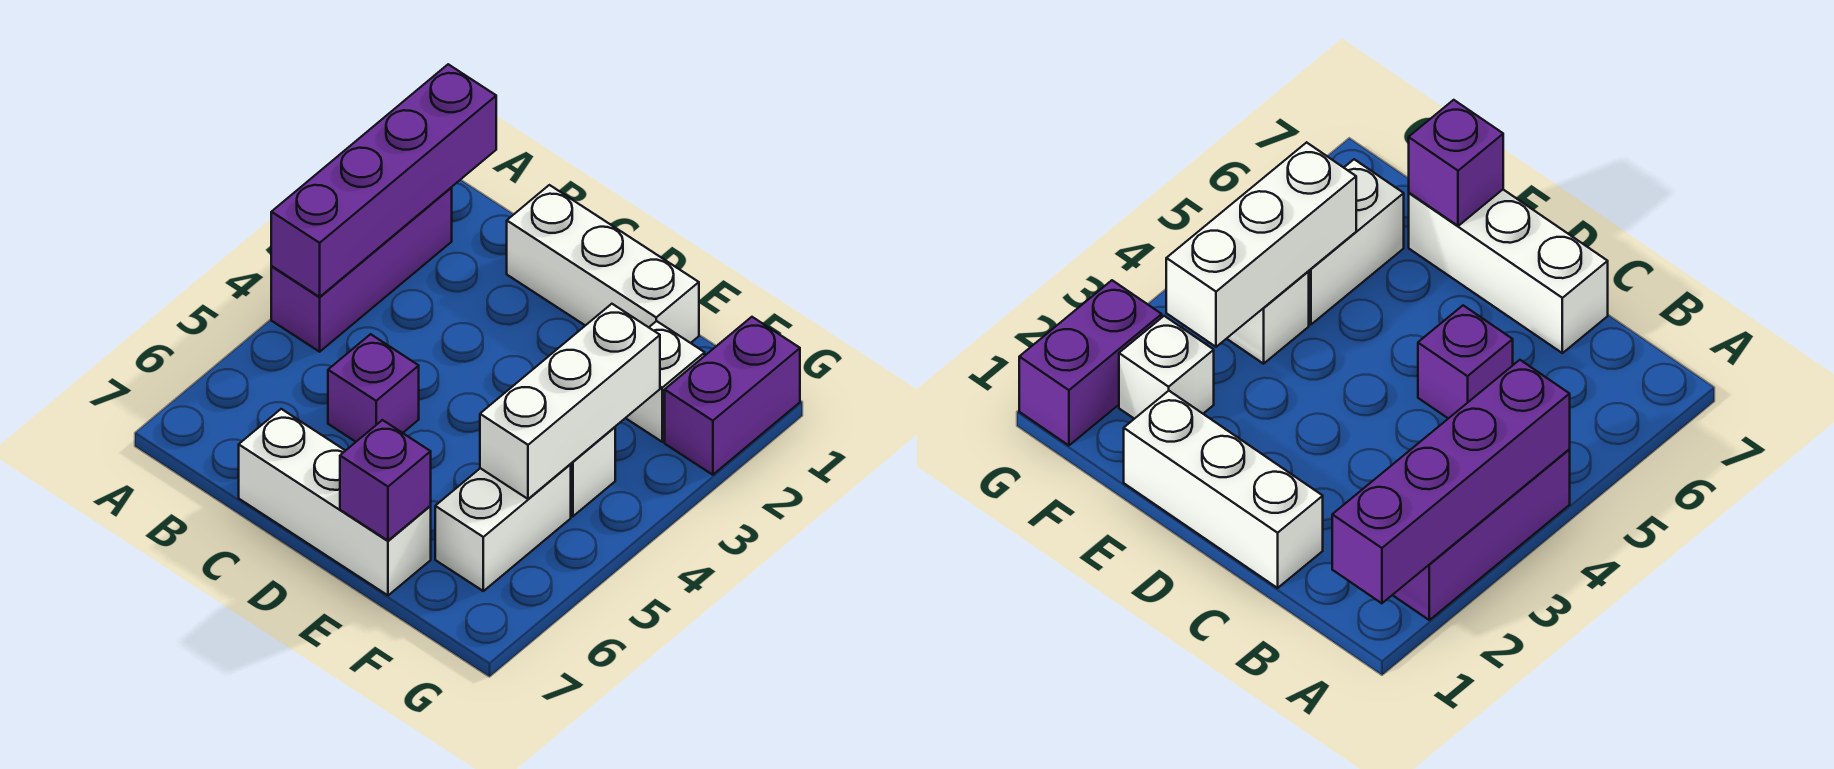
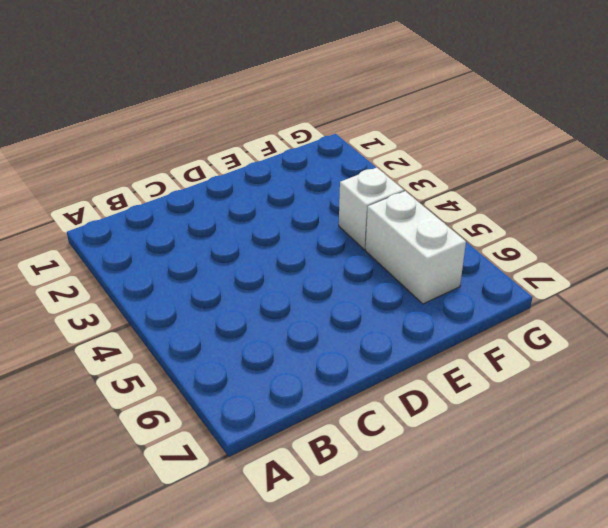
none -> purple 1x3 brick [271,188,452,352]
none -> white 1x3 brick [507,185,699,343]

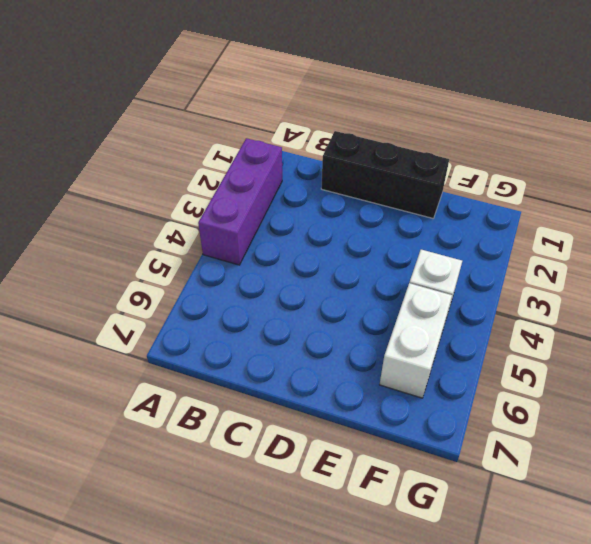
black 1x3 brick [321,131,449,218] -> white 1x3 brick [507,185,699,343]
none -> purple 1x1 brick [328,334,419,442]
none -> white 1x3 brick [239,409,431,595]

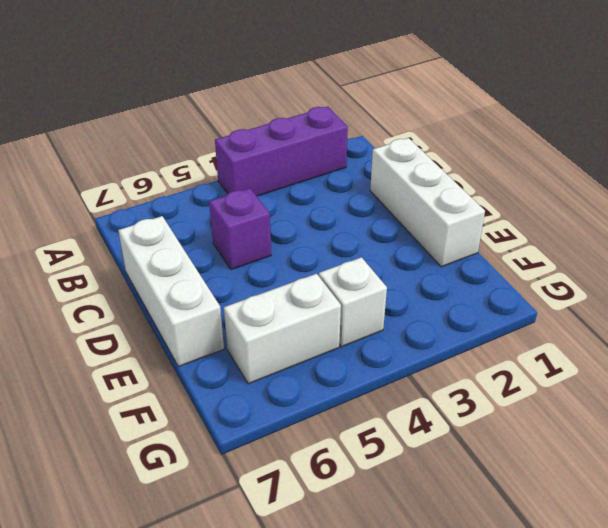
none -> white 1x1 brick [626,321,705,442]
none -> purple 1x2 brick [665,317,800,475]

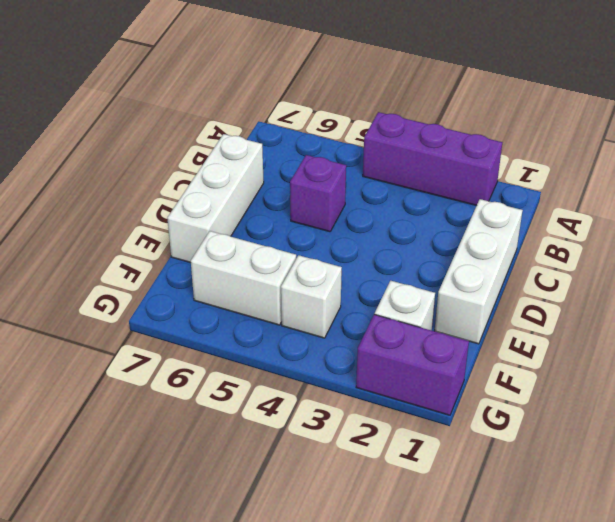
none -> purple 1x4 brick [271,64,496,297]
none -> purple 1x1 brick [340,420,431,541]

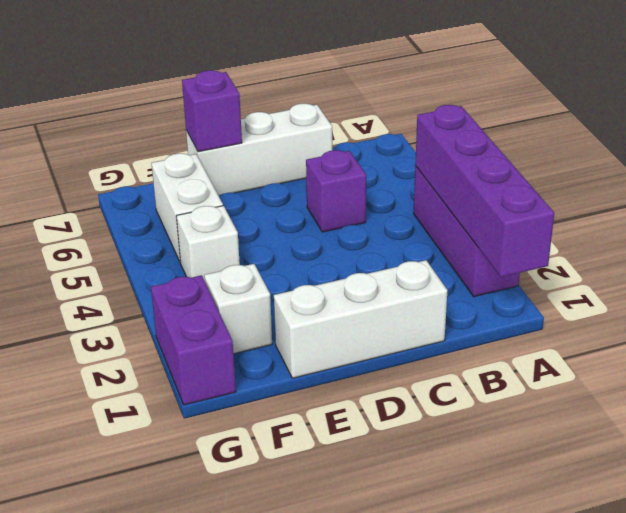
none -> white 1x3 brick [480,304,660,499]

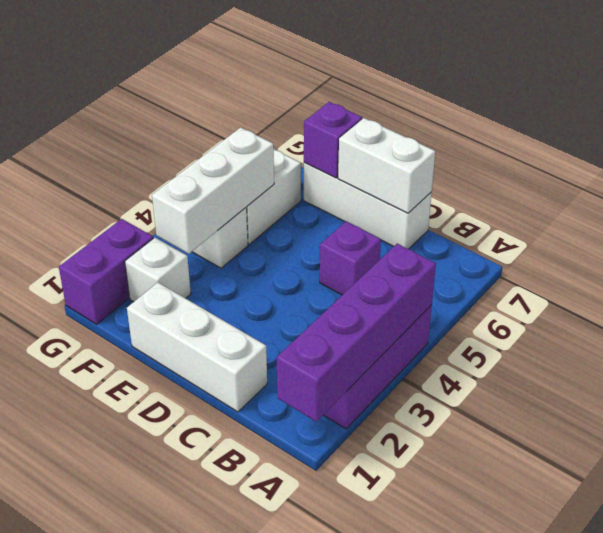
white 1x2 brick [338,118,435,213] -> none

